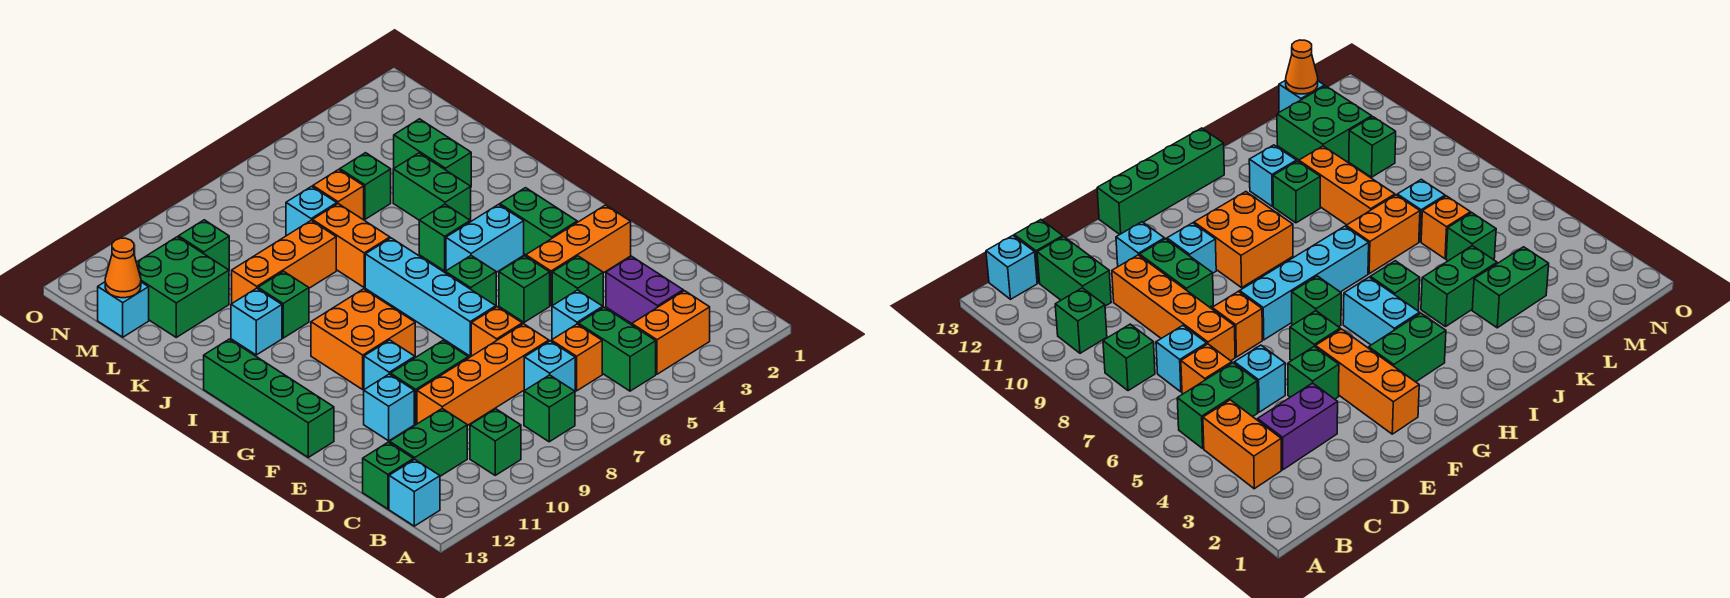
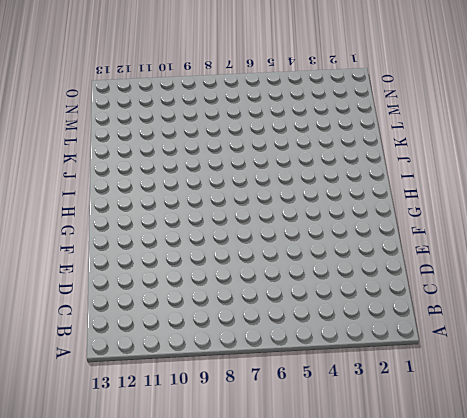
none -> orange 1x2 brick [632,291,710,374]
none -> green 1x2 brick [578,307,656,391]
none -> green 1x1 brick [524,375,575,442]
none -> green 1x1 brick [470,409,521,475]

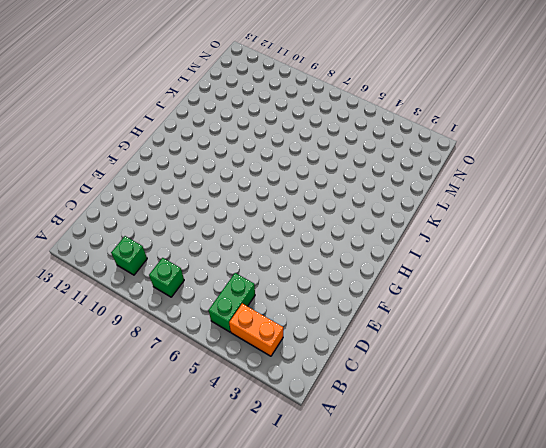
none -> cyan 1x1 brick [389,459,440,526]
none -> purple 1x2 brick [606,256,683,324]
none -> orange 1x1 brick [551,324,602,391]
none -> cyan 1x1 brick [524,341,575,391]

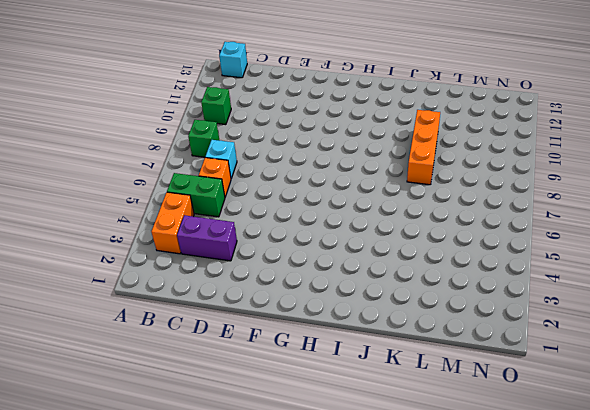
none -> green 1x2 brick [390,409,467,476]
none -> green 1x1 brick [363,442,414,509]
none -> cyan 1x1 brick [552,290,603,339]
none -> orange 1x4 brick [417,324,549,426]

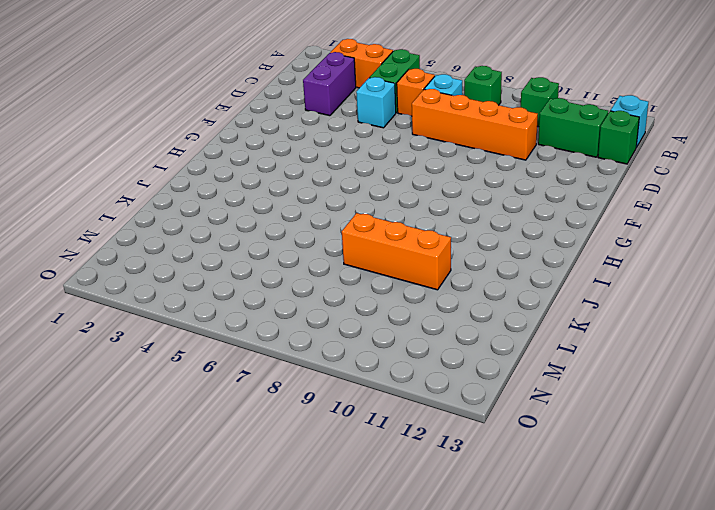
none -> green 1x1 brick [552,256,603,306]
none -> orange 1x1 brick [471,307,522,356]
none -> green 1x2 brick [391,340,468,424]
none -> cyan 1x1 brick [364,374,414,441]

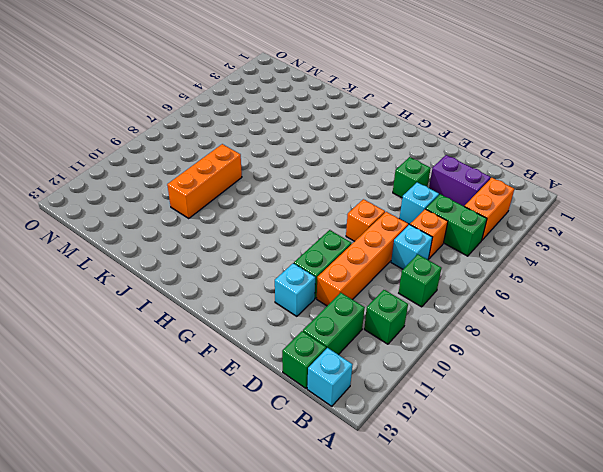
none -> orange 1x3 brick [526,205,631,306]
none -> green 1x1 brick [499,256,550,322]
none -> cyan 1x4 brick [365,238,496,356]
none -> cyan 1x1 brick [364,340,415,390]

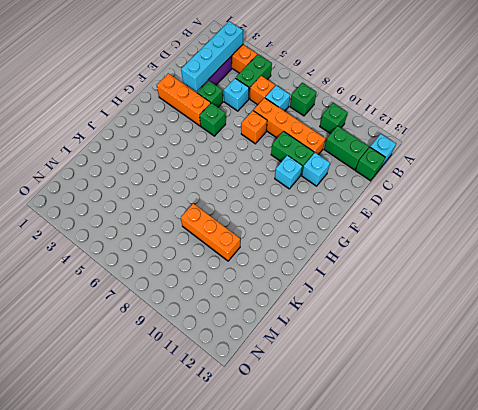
cyan 1x4 brick [181,21,243,91] -> cyan 1x4 brick moved to [365,238,496,356]
none -> green 1x4 brick [204,339,334,457]
none -> green 1x2 brick [500,188,577,255]
none -> green 1x1 brick [445,256,496,305]
none -> orange 2x2 brick [311,289,415,389]

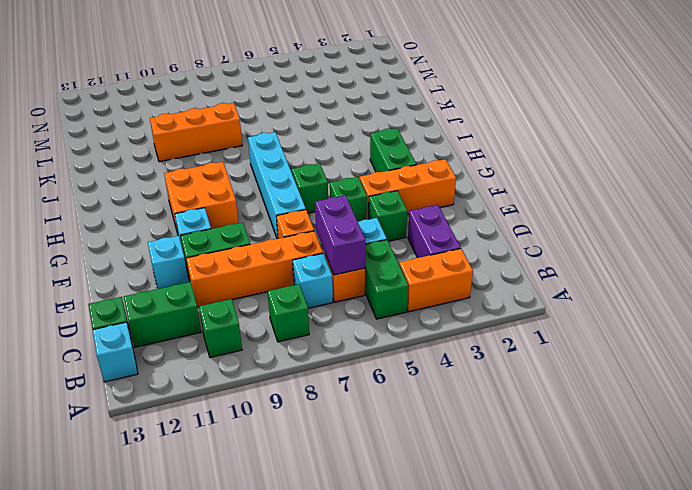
purple 1x2 brick [315,195,365,275] -> none
none -> green 1x4 brick [204,339,334,457]
none -> cyan 1x2 brick [446,205,524,272]
none -> green 1x1 brick [419,204,470,271]
none -> green 1x2 brick [393,153,471,221]

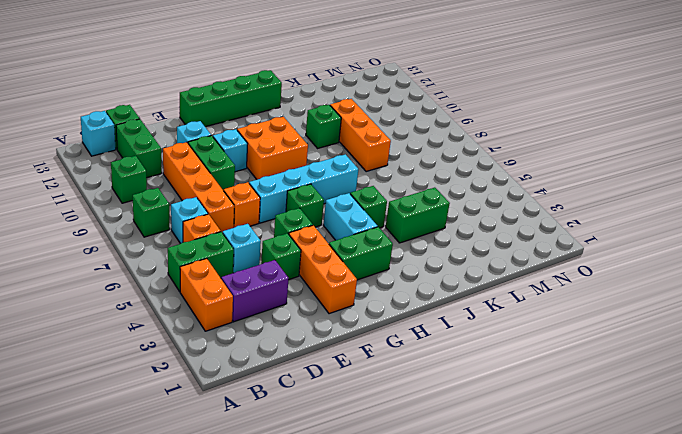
none -> orange 1x2 brick [312,204,390,287]
none -> cyan 1x1 brick [231,288,282,355]
none -> green 1x2 brick [394,119,471,187]
none -> green 1x1 brick [340,153,391,219]

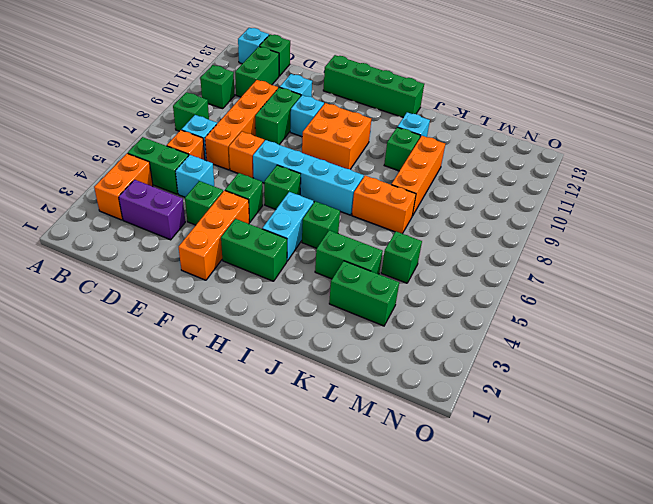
none -> orange 1x1 brick [313,170,364,220]
none -> cyan 1x1 brick [286,186,337,236]
none -> green 2x2 brick [136,237,229,337]
none -> green 1x1 brick [179,220,229,270]

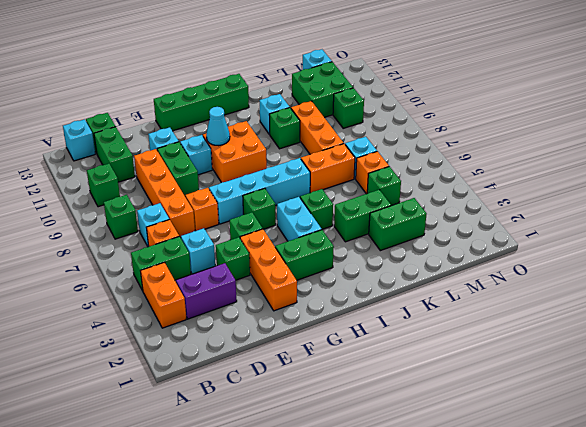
cyan 1x1 cone [206,107,230,146] -> none
none -> orange 1x1 cone [105,238,141,298]

